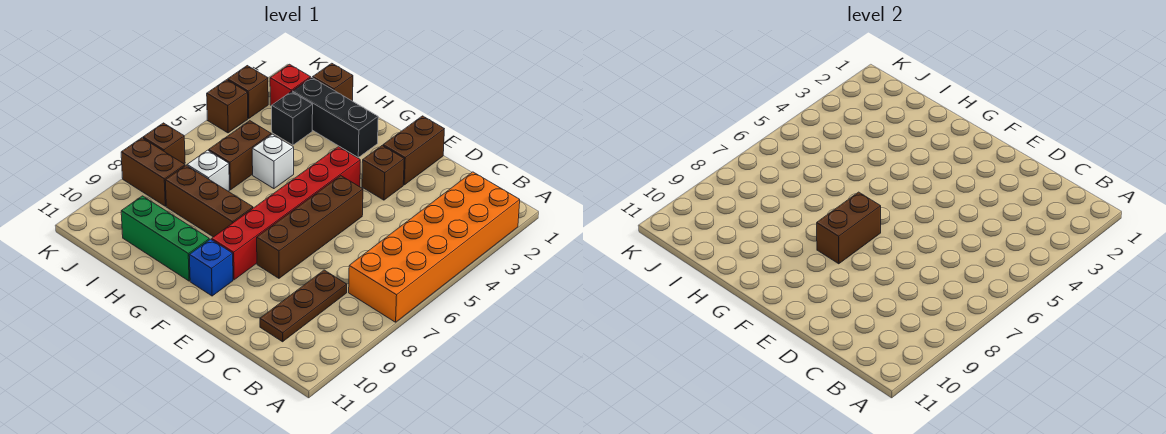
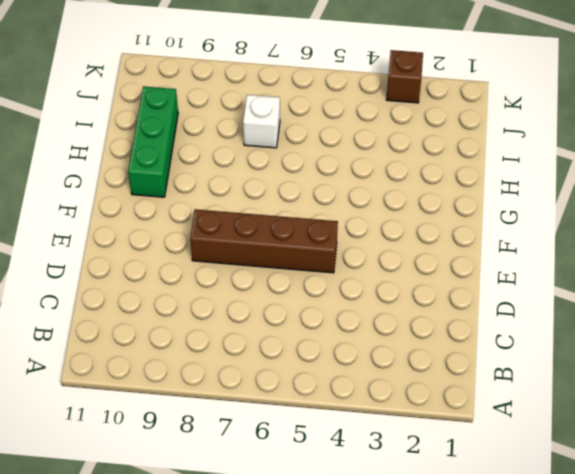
none -> orange 2x6 brick [349,172,520,322]
none -> brown 1x3 plate [260,270,347,342]
none -> brown 1x2 brick [383,116,444,185]

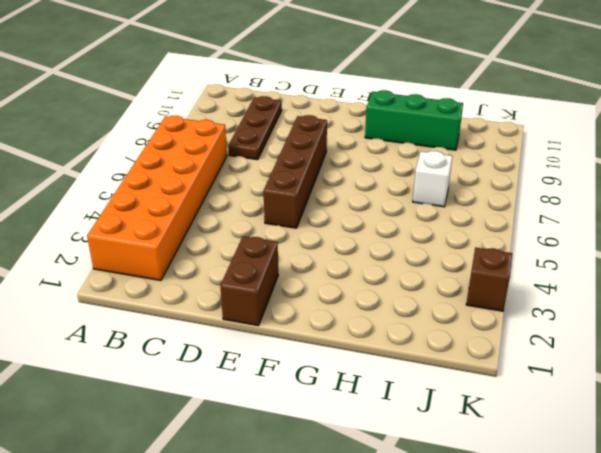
none -> brown 1x1 brick [362,146,404,200]
none -> red 1x6 brick [212,147,360,280]
none -> blue 1x1 brick [189,239,233,296]

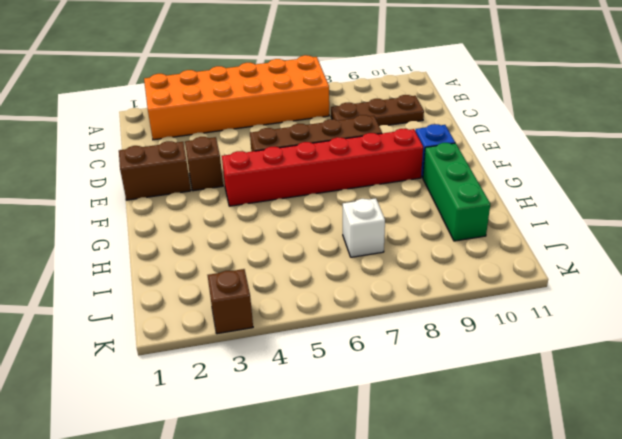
none -> black 1x3 brick [292,77,378,157]
none -> brown 1x3 brick [165,165,253,237]
none -> white 1x1 brick [252,134,294,189]

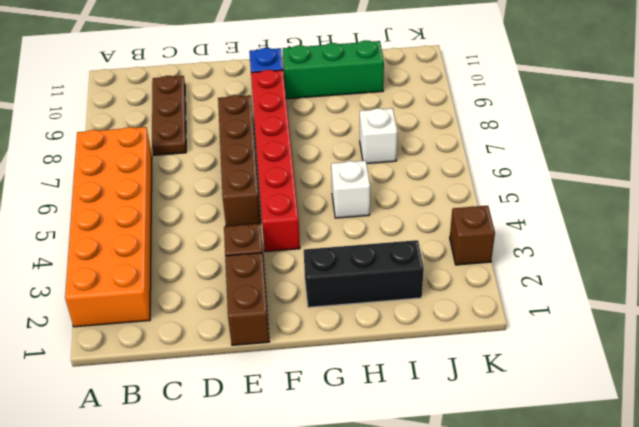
none -> brown 1x3 brick [165,165,253,237]
none -> brown 1x1 brick [313,63,353,101]
none -> black 1x1 brick [272,92,313,145]

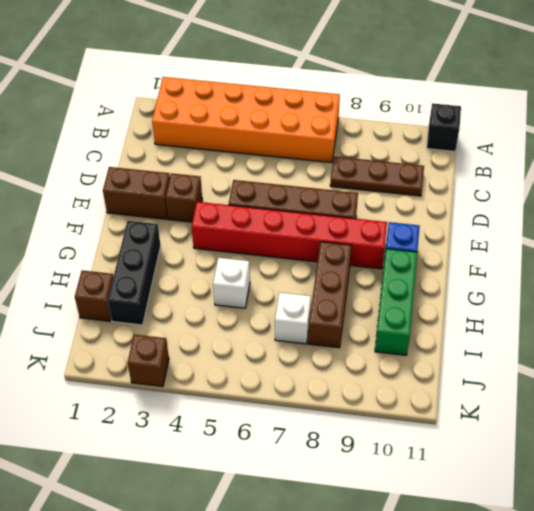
black 1x1 brick [427,103,461,151] -> black 1x1 brick moved to [272,92,313,145]
none -> brown 1x2 brick [209,121,271,190]
none -> red 1x1 brick [270,64,311,106]
none -> brown 1x2 brick [121,138,185,206]

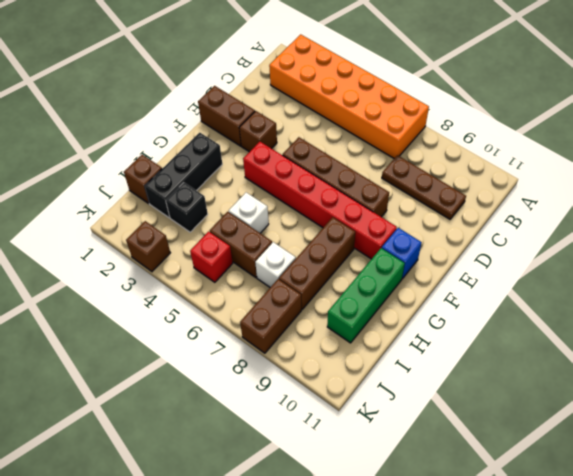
red 1x1 brick [190,231,233,282] -> red 1x1 brick moved to [270,64,311,106]
none -> brown 1x1 brick [207,80,248,133]
none -> brown 1x1 brick [143,123,185,164]
none -> brown 1x2 brick [817,192,881,264]

